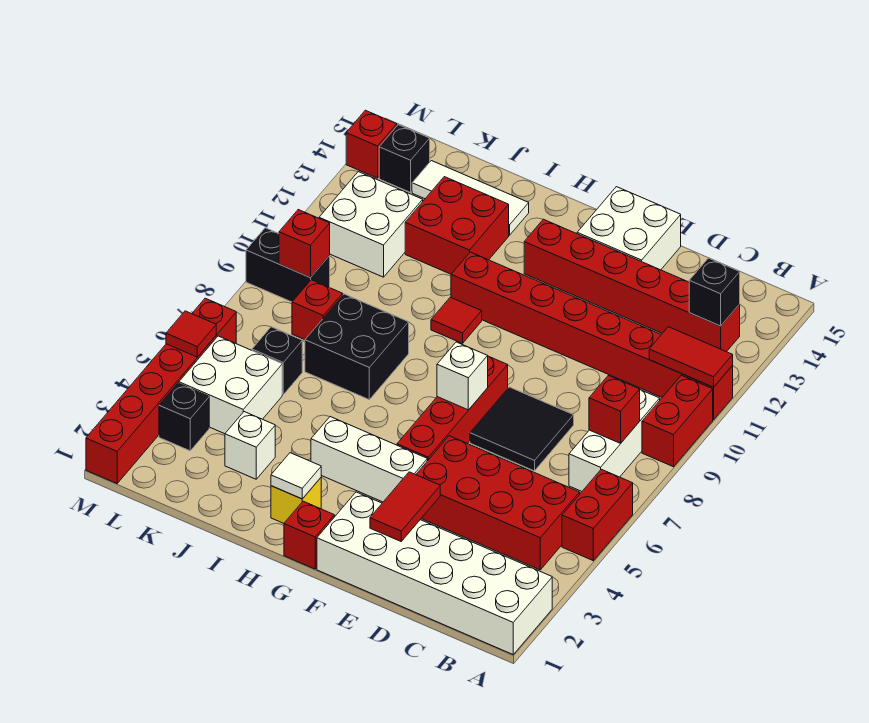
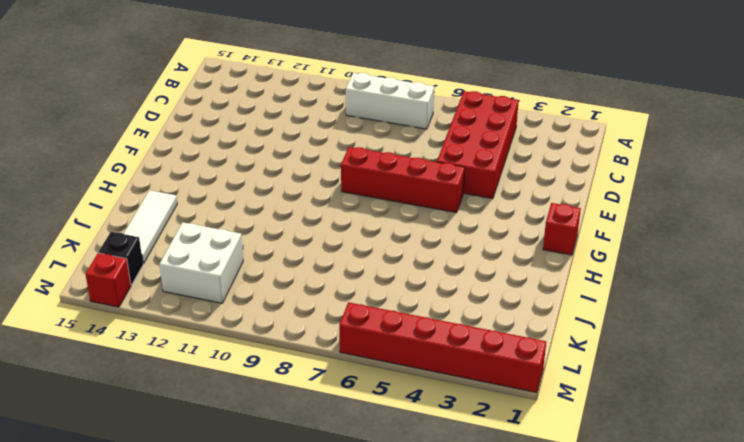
none -> white 2x6 brick [317,492,552,654]
none -> red 1x2 brick [562,469,633,561]
none -> red 1x2 brick [642,375,713,467]
none -> red 1x8 brick [451,252,733,420]

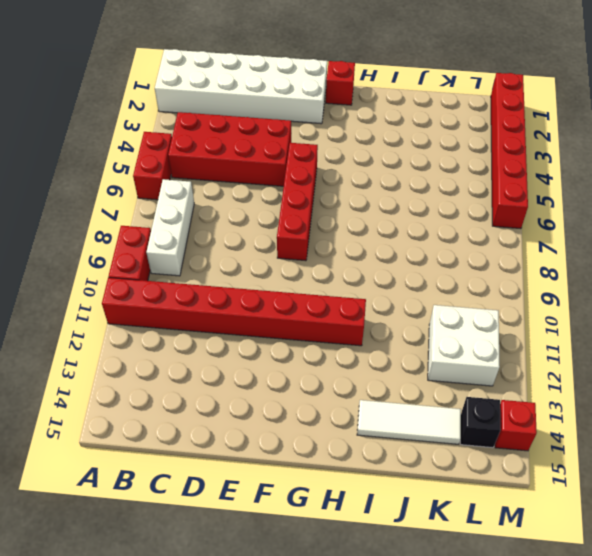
none -> red 1x6 brick [524,219,740,352]
none -> black 2x2 tile [470,387,574,471]
none -> white 2x2 brick [577,187,681,270]
none -> white 1x3 brick [311,417,427,502]

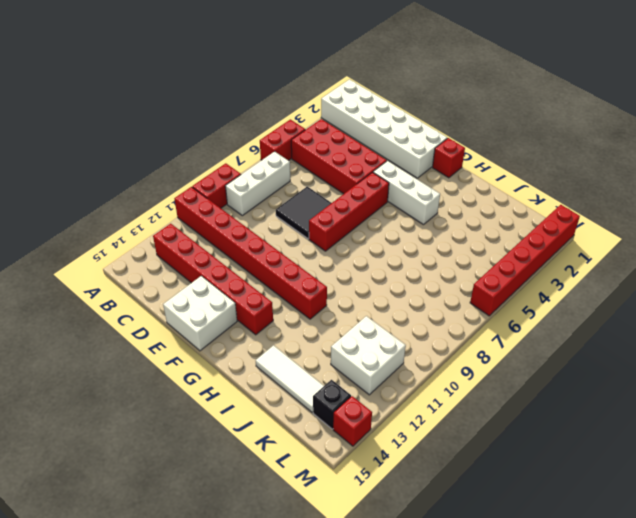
none -> yellow 1x1 brick [271,478,321,523]
none -> red 1x1 tile [431,297,482,343]
none -> black 2x2 brick [305,294,409,399]
none -> red 2x2 brick [405,177,509,274]

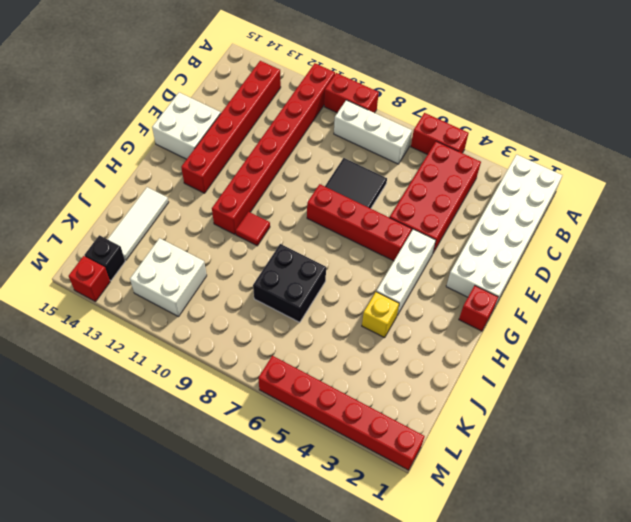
yellow 1x1 brick [362,292,399,338] -> yellow 1x1 brick moved to [271,478,321,523]
none -> red 2x2 brick [405,177,509,274]
none -> white 1x1 brick [225,412,275,479]
none -> white 2x2 brick [179,336,282,434]
none -> black 1x1 brick [252,327,302,394]

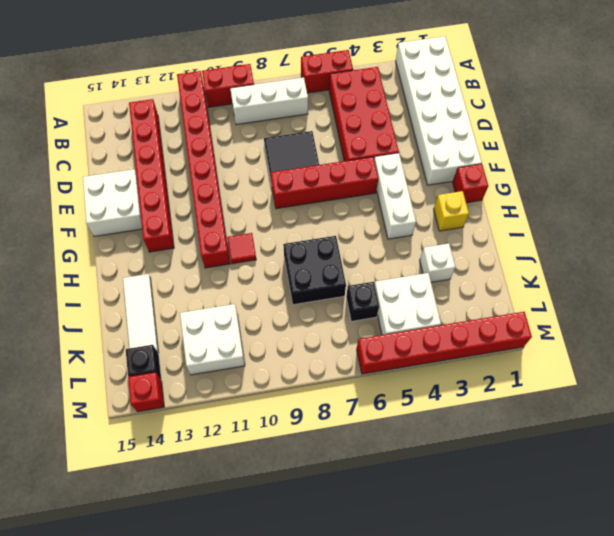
none -> red 2x2 brick [405,177,509,274]
none -> red 1x1 brick [292,280,343,340]
none -> black 1x1 brick [159,383,209,451]
none -> black 1x2 brick [246,228,330,302]

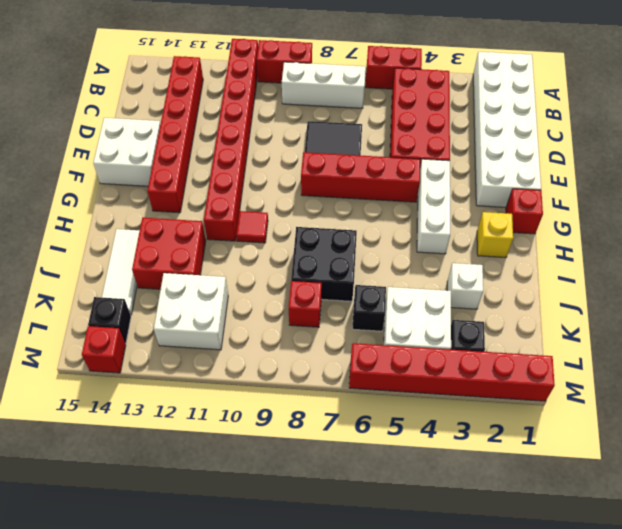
none -> black 1x2 brick [246,228,330,302]
none -> red 1x2 tile [649,327,733,387]
none -> red 1x1 brick [589,376,640,443]
none -> black 1x1 brick [689,258,740,326]

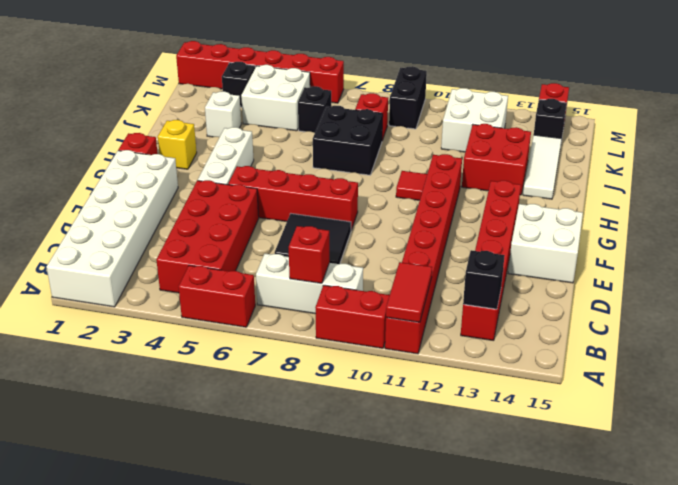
none -> red 1x2 tile [370,472,440,541]
none -> white 1x1 brick [437,342,488,410]
none -> white 1x1 tile [271,453,321,499]
none -> red 1x1 brick [279,210,330,278]

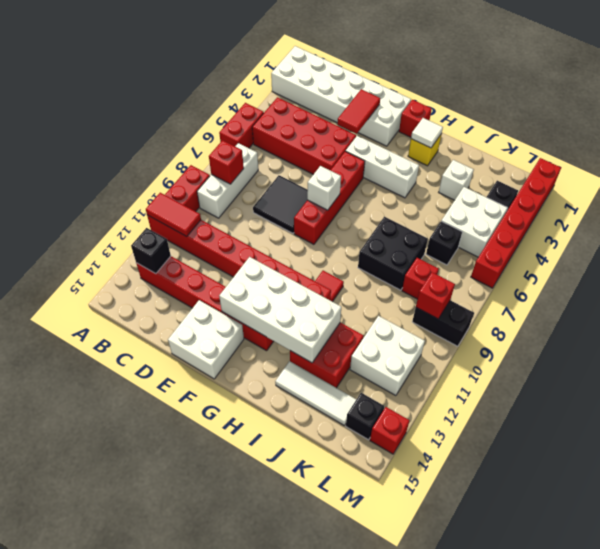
white 2x4 brick [219,257,341,363] -> none
none -> red 1x1 tile [166,311,216,357]

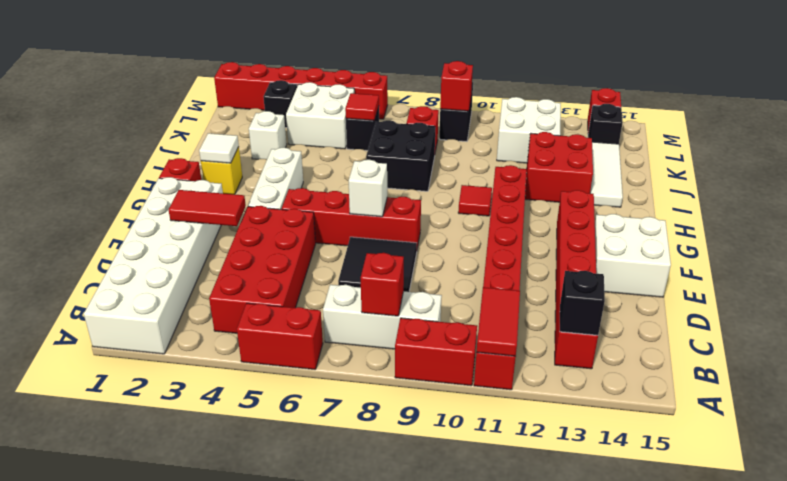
red 1x1 tile [345,93,379,121] -> red 1x1 tile moved to [166,311,216,357]

